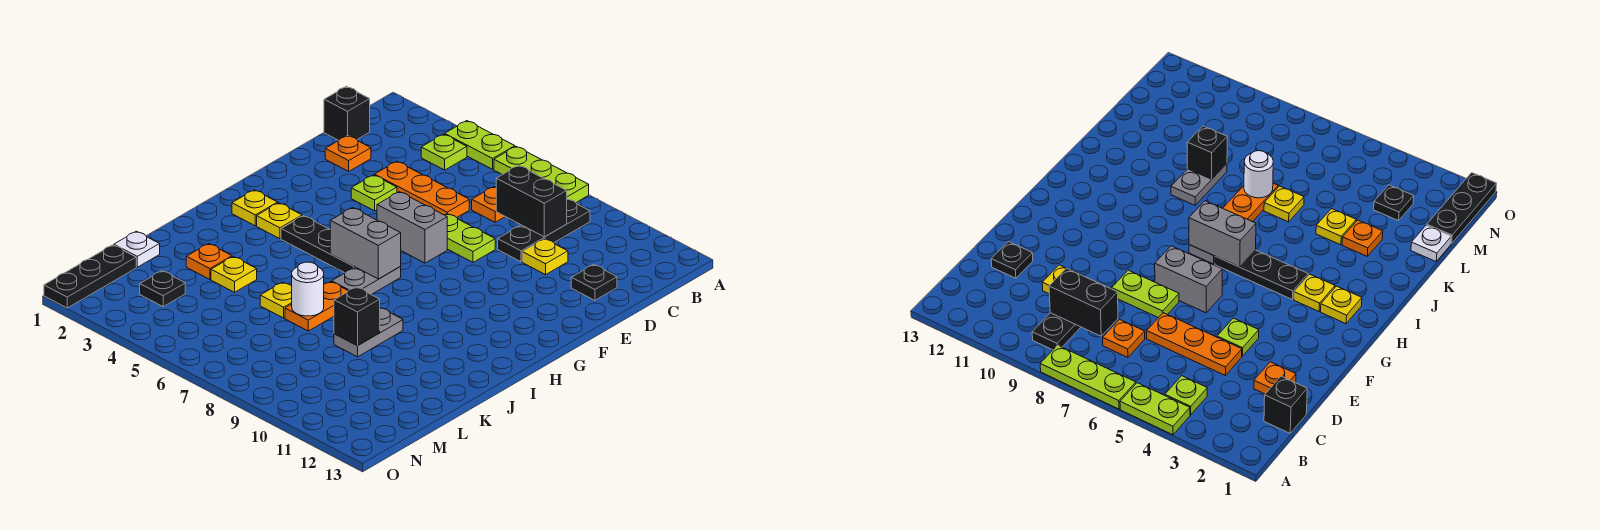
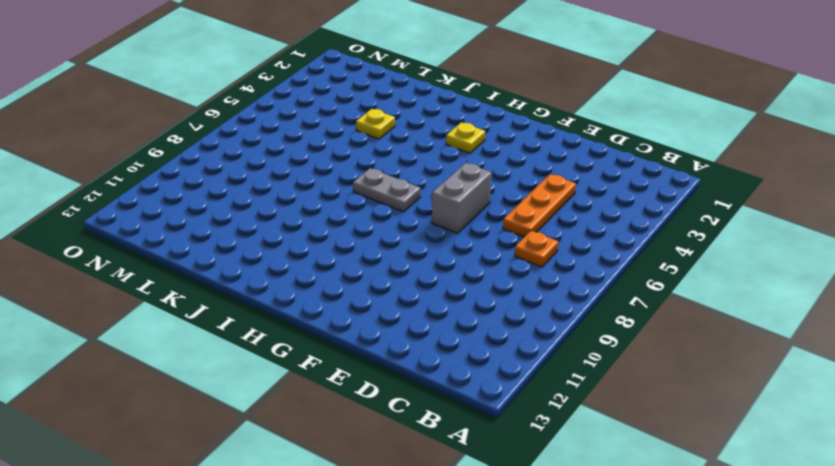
none -> lime 1x2 plate [445,121,515,169]
none -> lime 1x3 plate [494,147,589,202]
none -> lime 1x1 plate [421,134,467,170]

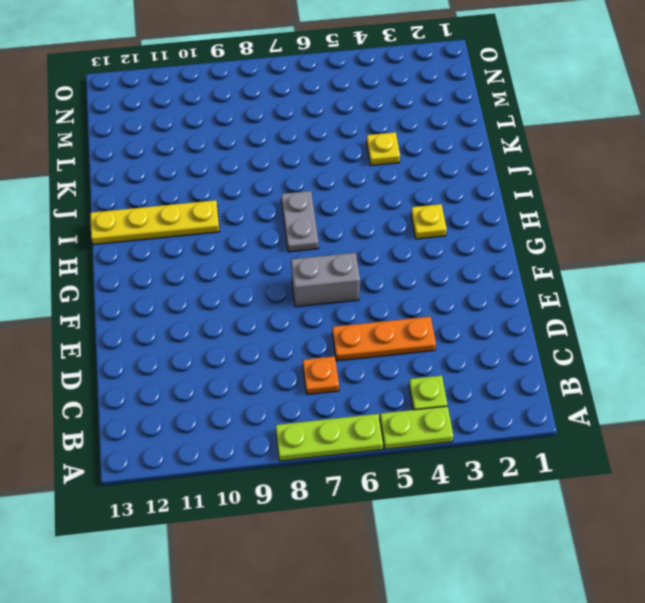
yellow 1x4 plate [90,200,220,245] -> none
none -> black 1x3 plate [498,199,590,262]
none -> black 1x1 brick [324,86,370,140]
none -> orange 1x1 plate [325,136,371,171]

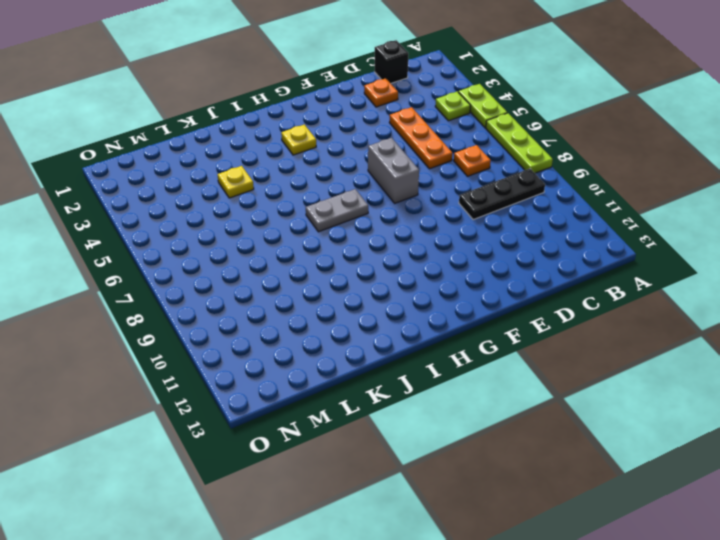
none -> yellow 1x1 plate [522,239,568,275]
none -> black 1x1 plate [571,265,617,300]
none -> lime 1x1 plate [351,175,397,211]

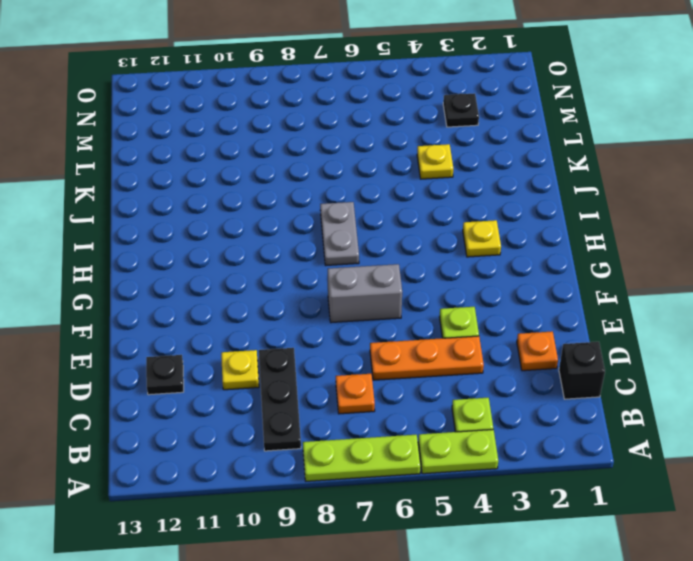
none -> lime 1x2 plate [445,214,495,262]
none -> yellow 1x1 plate [232,190,278,226]
none -> black 1x3 plate [281,216,354,273]

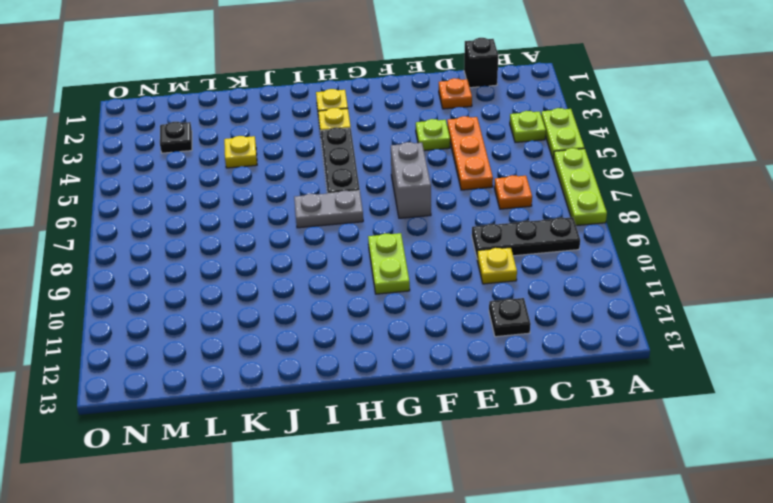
lime 1x2 plate [368,233,410,294] -> lime 1x2 plate moved to [445,214,495,262]
none -> orange 1x2 plate [285,282,348,331]
none -> grey 1x2 plate [334,308,403,357]
none -> orange 1x1 plate [186,244,232,279]

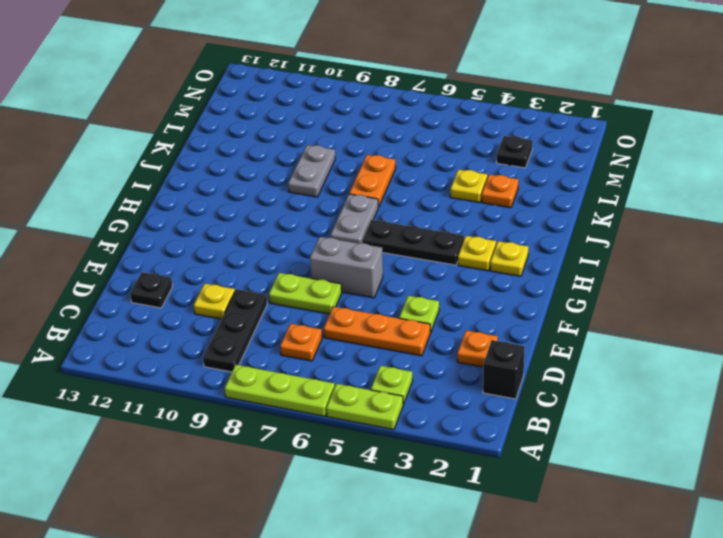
none -> yellow 1x1 plate [260,282,292,318]
none -> white 1x1 plate [114,231,160,267]
none -> black 1x3 plate [44,245,136,308]

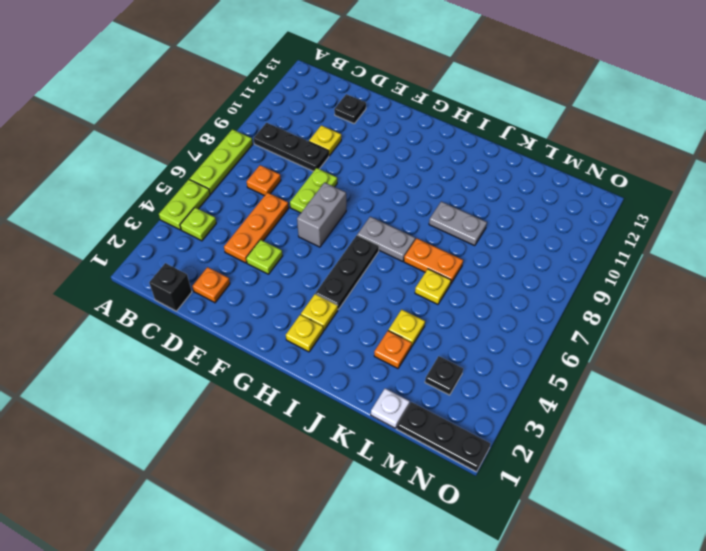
none -> black 1x2 brick [496,165,567,237]
none -> grey 1x2 brick [330,208,401,279]
none -> white 1x1 round brick [292,262,324,316]

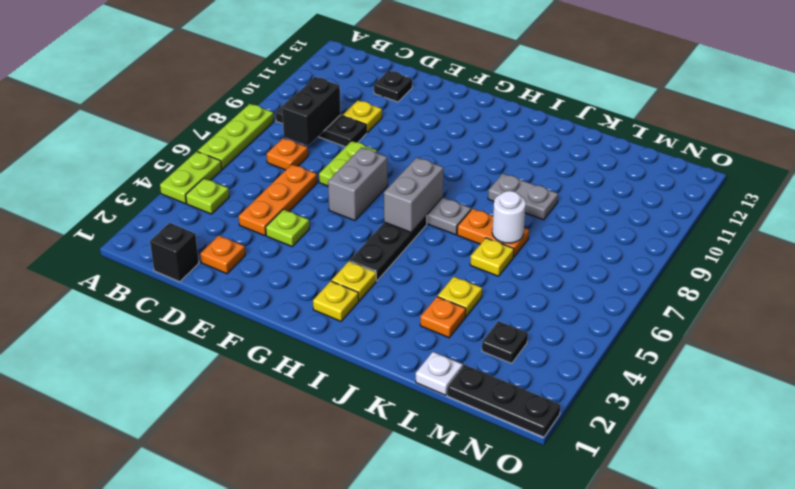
none -> black 1x1 brick [334,287,380,345]

